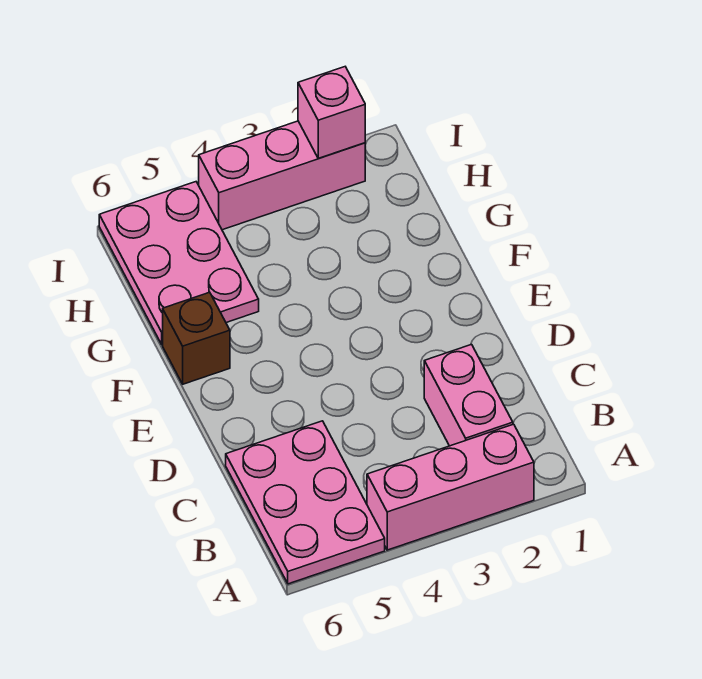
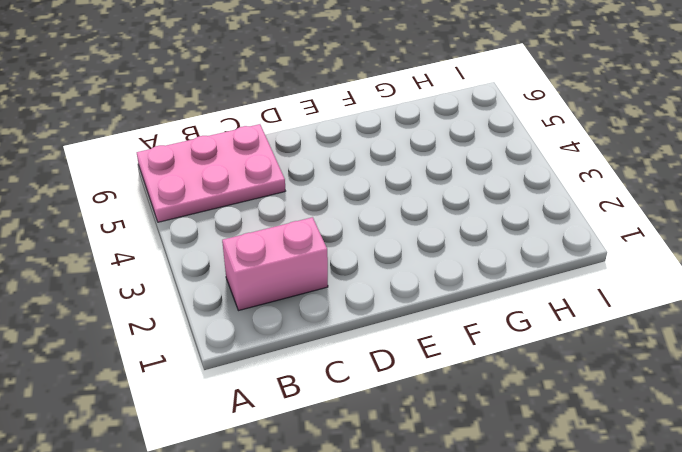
none -> pink 1x3 brick [367,424,534,550]
none -> brown 1x1 brick [163,292,230,384]

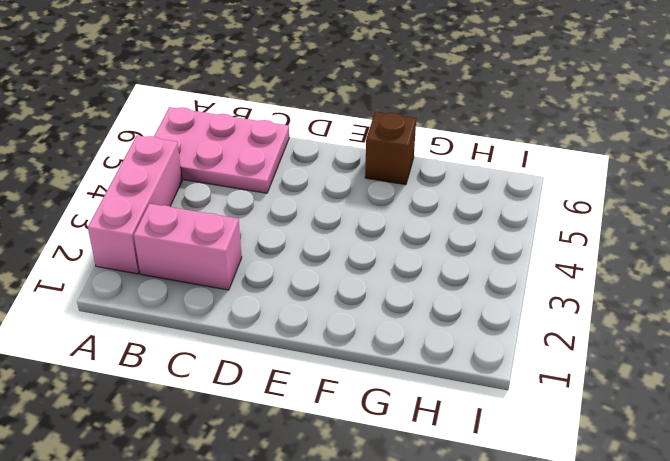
none -> pink 2x3 plate [99,182,259,344]
none -> pink 1x3 brick [199,121,365,230]

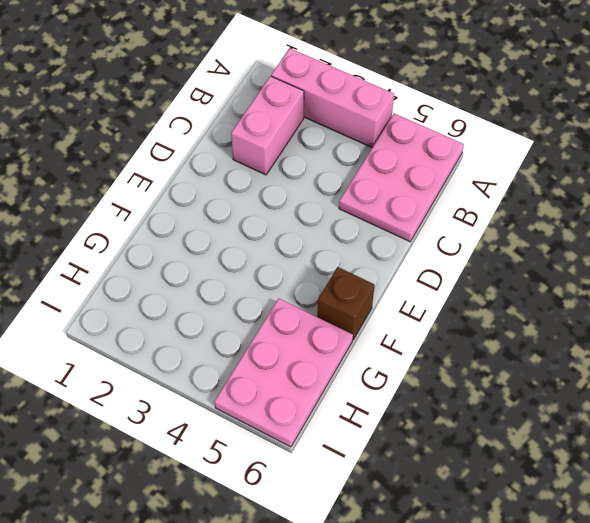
none -> pink 1x3 brick [199,121,365,230]
none -> pink 1x1 brick [298,67,365,158]

